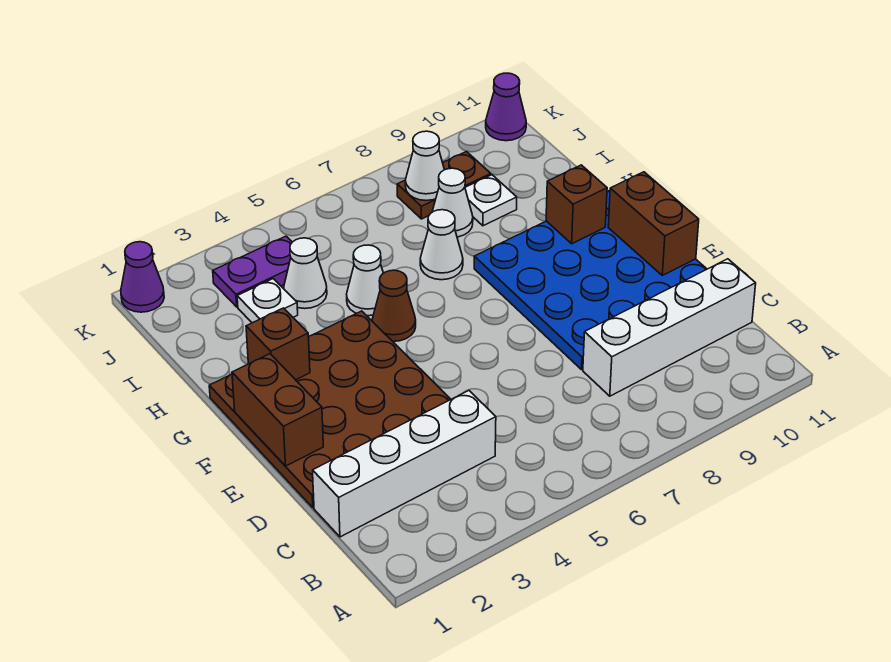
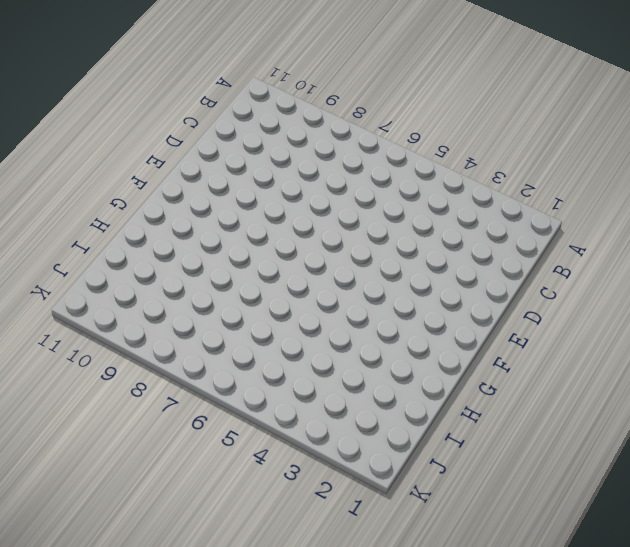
none -> white 1x4 brick [313,391,496,537]
none -> white 1x4 brick [583,259,756,396]
none -> brown 4x4 plate [209,311,451,508]

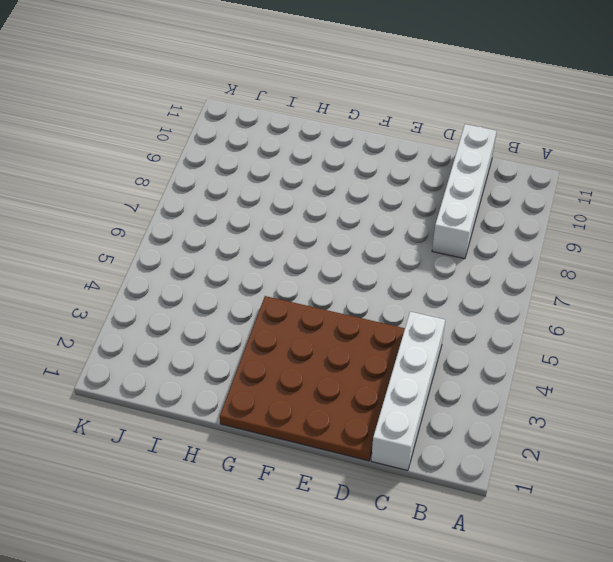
none -> blue 4x4 plate [474,190,707,370]
none -> brown 1x1 cone [372,270,416,341]
none -> white 1x1 cone [347,245,383,316]

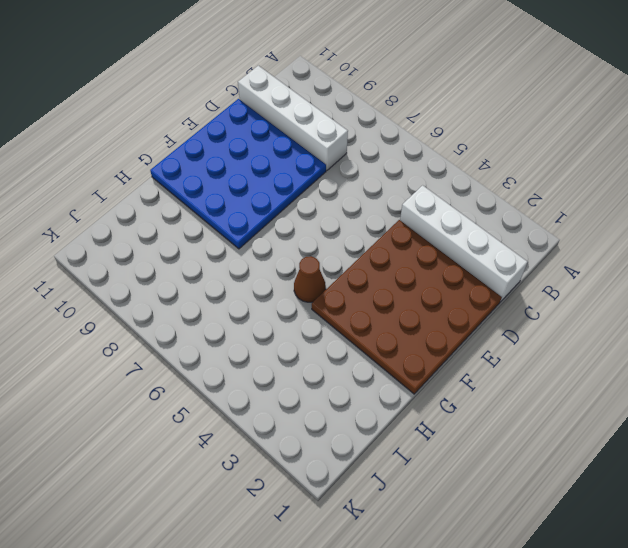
none -> white 1x1 cone [347,245,383,316]
none -> white 1x1 cone [420,210,463,280]
none -> white 1x1 plate [237,279,298,323]

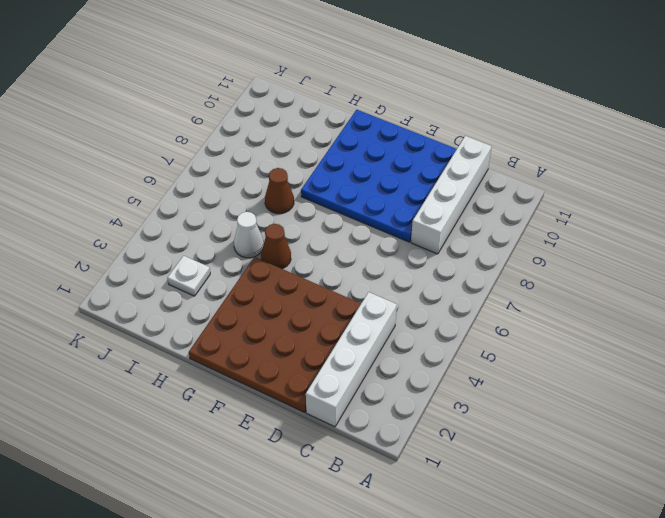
brown 1x1 cone [265,168,294,214] -> white 1x1 cone [420,210,463,280]
none -> white 1x1 cone [284,238,327,309]
none -> white 1x1 cone [432,168,473,237]
none -> white 1x1 plate [465,175,517,226]

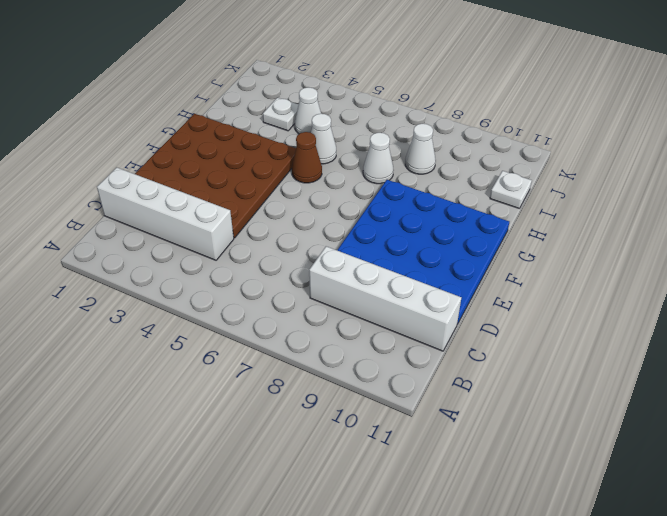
white 1x1 plate [490,171,532,208] -> white 1x1 plate moved to [465,175,517,226]
none -> purple 1x2 plate [213,236,292,307]
none -> brown 1x2 plate [397,151,491,219]
none -> purple 1x1 cone [121,242,164,312]

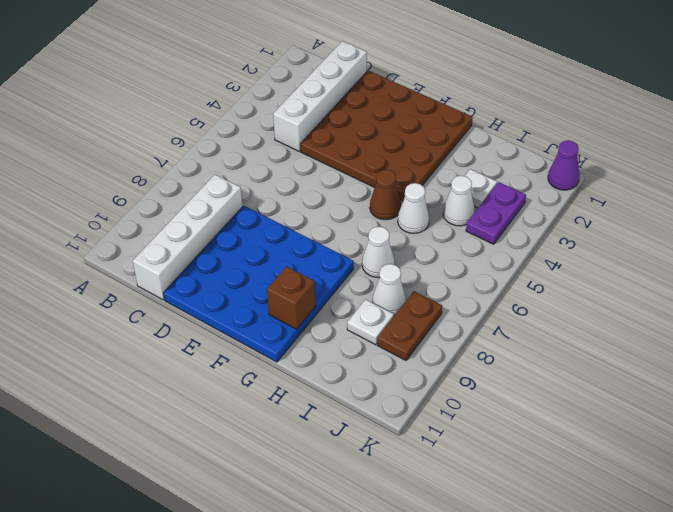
none -> purple 1x1 cone [486,73,526,141]
none -> brown 1x2 brick [232,354,323,466]
none -> brown 1x2 brick [608,172,699,275]

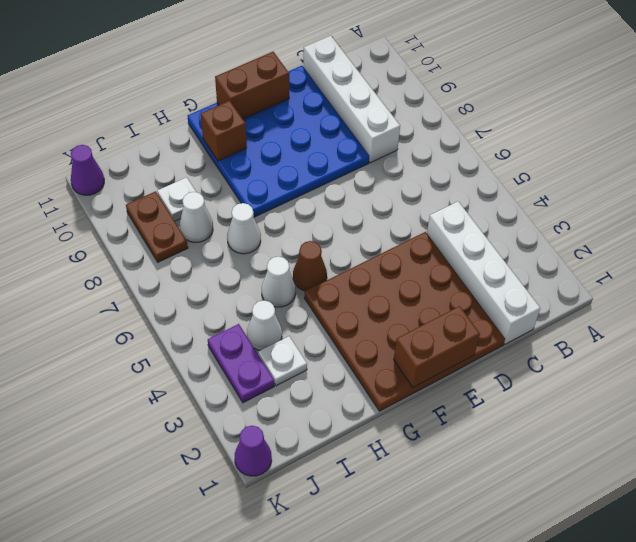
none -> brown 1x1 brick [246,308,310,380]
none -> white 1x1 cone [405,131,444,200]

